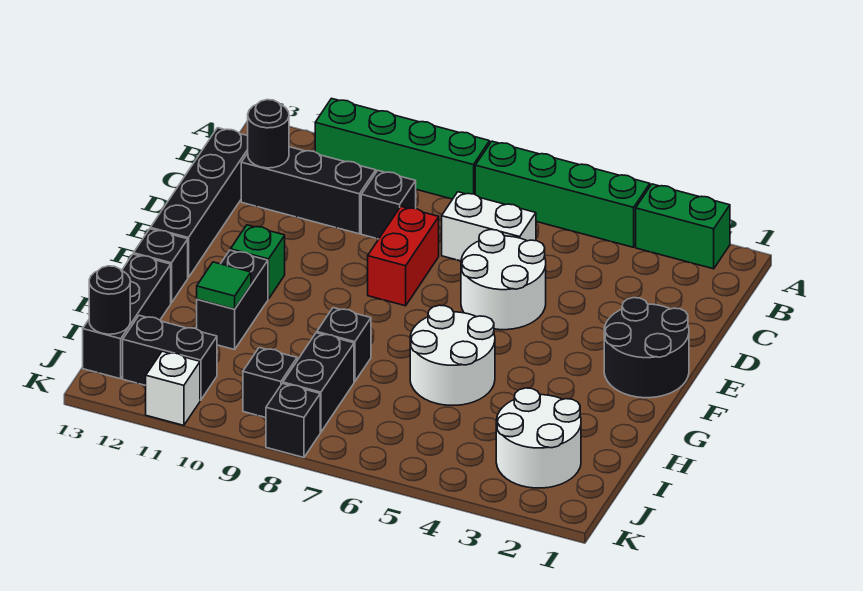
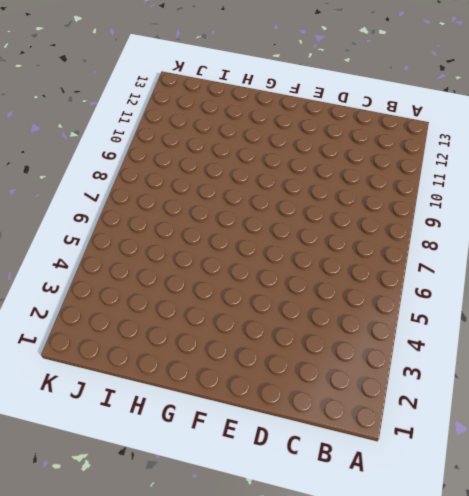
none -> green 1x2 brick [636,184,730,269]
none -> green 1x4 brick [475,141,650,247]
none -> green 1x4 brick [315,98,490,199]

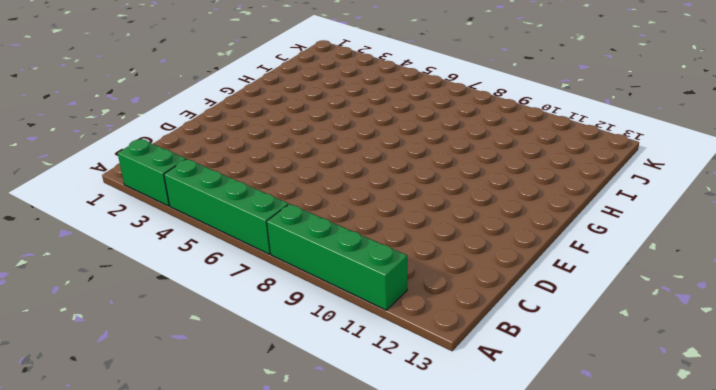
none -> white 1x2 brick [442,192,536,261]
none -> black 1x1 brick [361,171,416,239]
none -> black 1x3 brick [241,147,376,234]

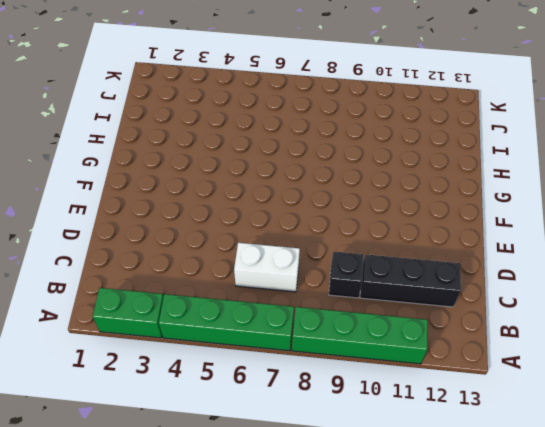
none -> black 1x4 brick [150,128,248,278]
none -> white 2x2 round brick [461,230,546,330]
none -> red 1x2 brick [368,207,439,306]

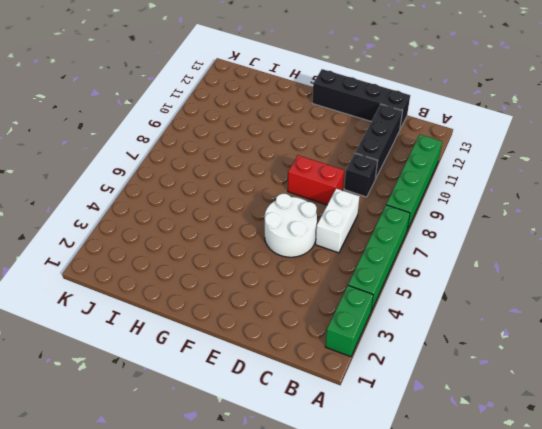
none -> black 2x2 round brick [604,298,689,398]
none -> green 1x1 brick [231,225,285,299]
none -> white 2x2 round brick [410,305,495,405]

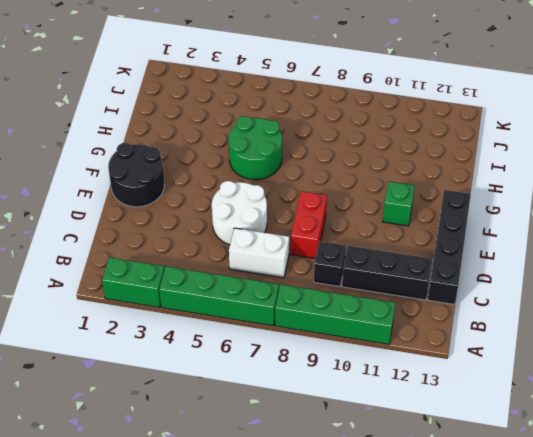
green 2x2 round brick [229,116,282,180] -> white 2x2 round brick [410,305,495,405]
none -> black 1x2 brick [197,250,268,350]
none -> black 1x1 brick [133,229,188,303]
none -> black 1x1 brick [317,308,371,382]

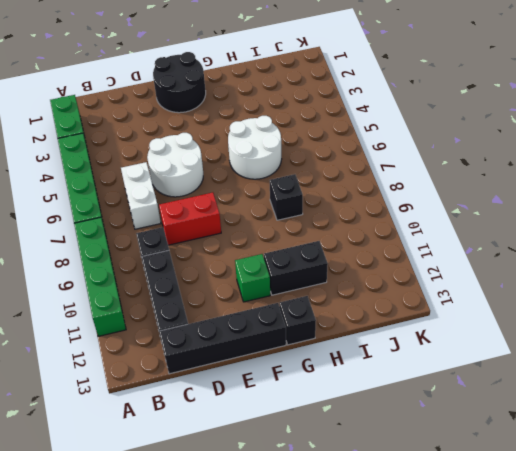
none -> black 1x3 brick [83,254,171,379]
none -> white 2x2 round brick [496,388,581,488]
none -> black 1x2 brick [283,333,354,432]

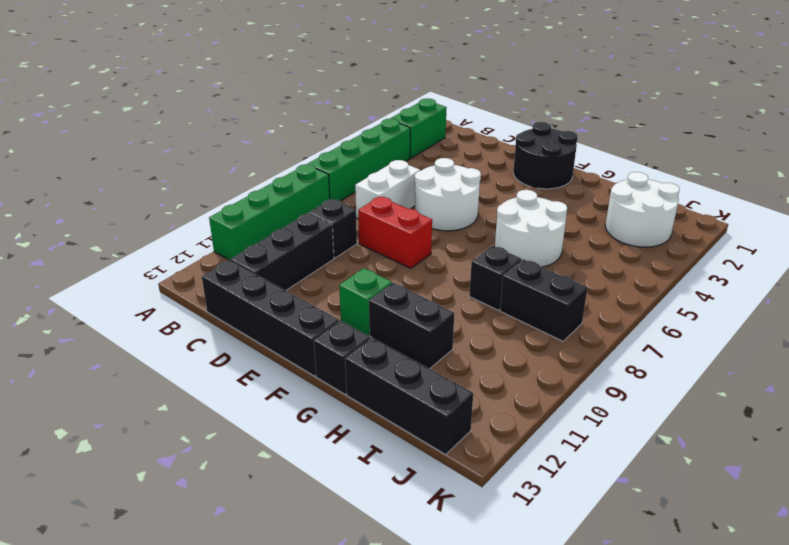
none -> black 1x1 brick [243,347,297,418]
none -> black 1x2 brick [123,315,217,400]
none -> black 1x1 brick [266,383,320,457]

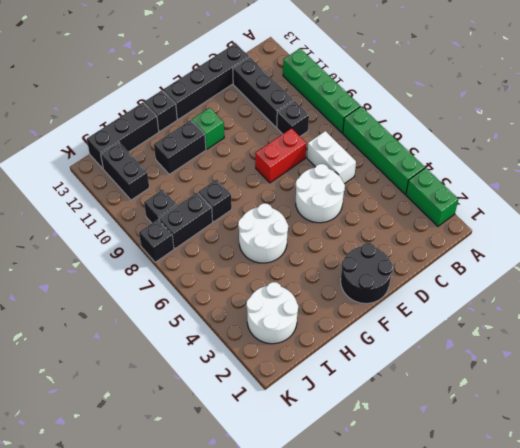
none -> white 1x1 brick [146,351,200,425]
none -> black 1x1 round brick [248,100,289,168]
none -> green 1x1 tile [197,262,251,309]

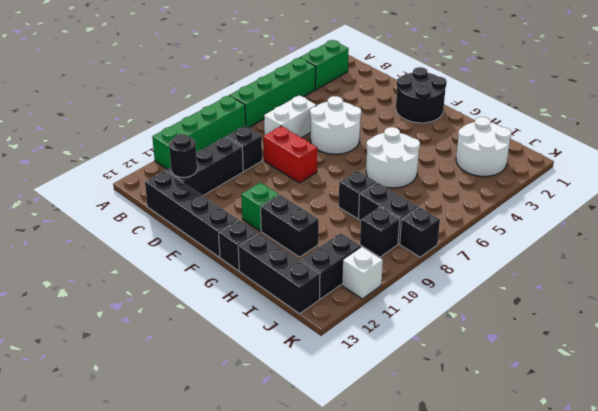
none -> green 1x1 tile [197,262,251,309]
none -> black 1x1 round brick [89,266,130,334]

